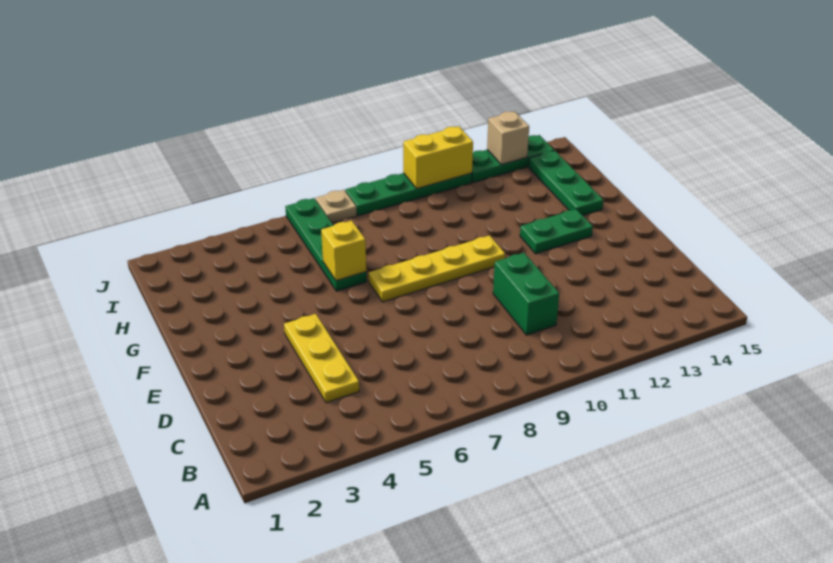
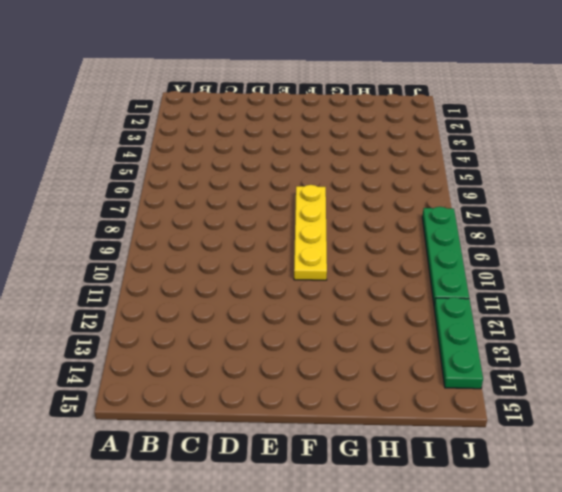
none -> yellow 1x3 plate [284,314,359,403]
none -> green 1x2 brick [493,253,559,335]
none -> green 1x2 plate [520,209,593,254]

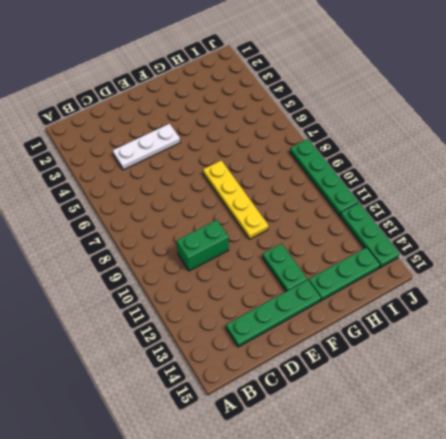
white 1x3 plate [113,124,180,170] -> yellow 1x3 plate [284,314,359,403]
green 1x4 plate [226,280,321,347] -> green 1x4 plate moved to [285,198,367,291]
none -> tan 1x1 plate [316,190,357,223]
none -> yellow 1x1 brick [321,221,366,281]
none -> yellow 1x2 brick [403,126,473,189]

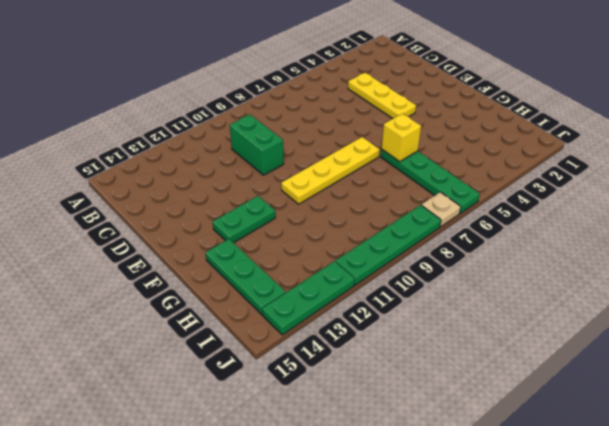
none -> yellow 1x2 brick [403,126,473,189]
none -> tan 1x1 brick [487,111,529,165]

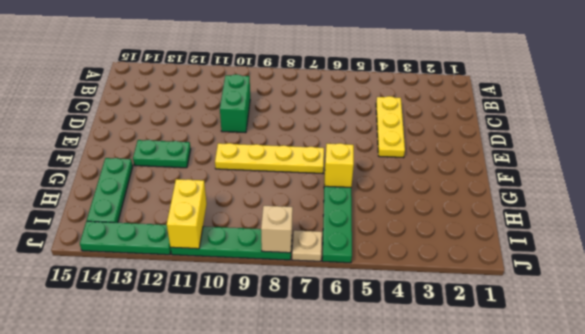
yellow 1x2 brick [167,179,207,249] -> yellow 1x2 brick turned to [403,126,473,189]
tan 1x1 brick [261,206,293,253] -> tan 1x1 brick moved to [487,111,529,165]

